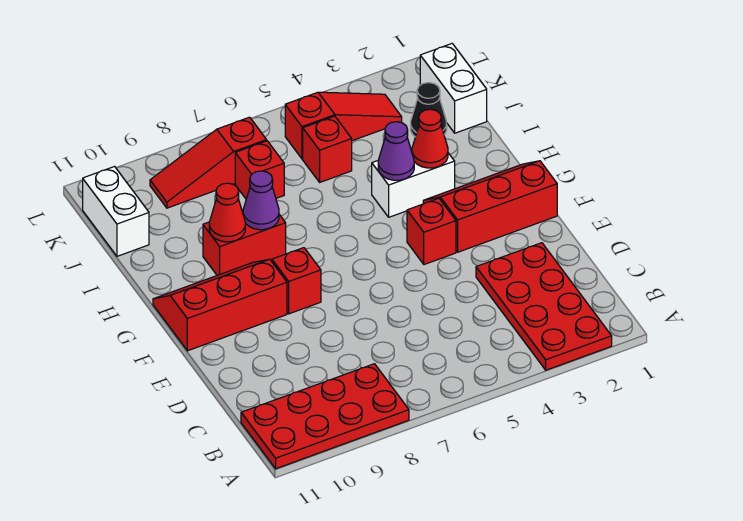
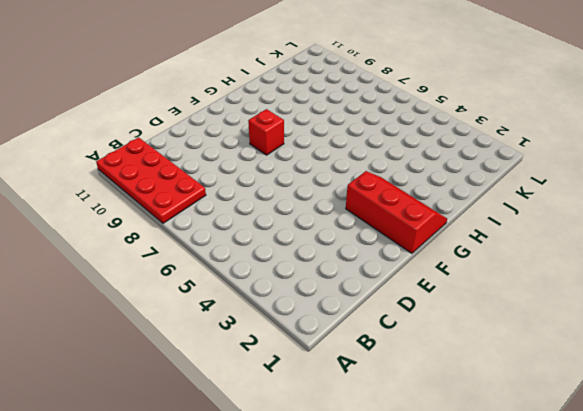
none -> red 2x4 plate [476,243,612,370]
none -> red 1x1 brick [407,198,456,265]
none -> red 2x3 slope [153,259,287,351]

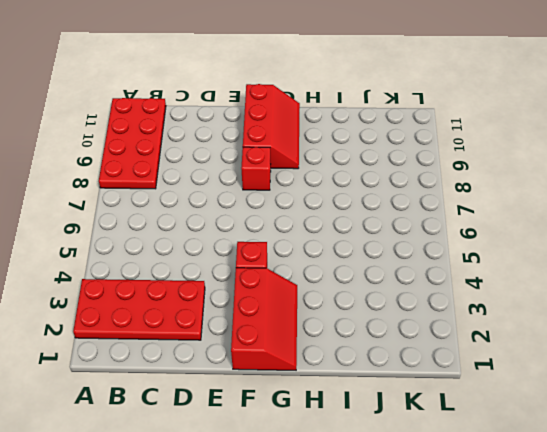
none -> white 1x2 brick [372,148,455,217]
none -> red 1x2 brick [203,210,286,275]
none -> white 1x2 brick [420,44,487,133]

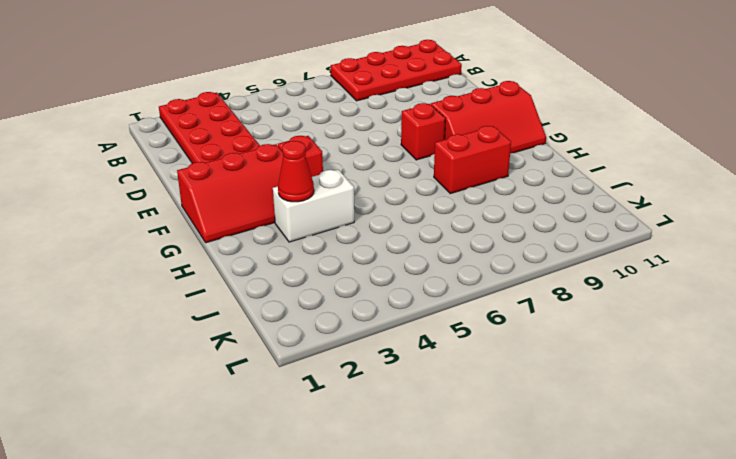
none -> white 1x2 brick [420,44,487,133]
none -> black 1x1 cone [411,83,447,137]
none -> red 1x1 brick [303,116,352,182]

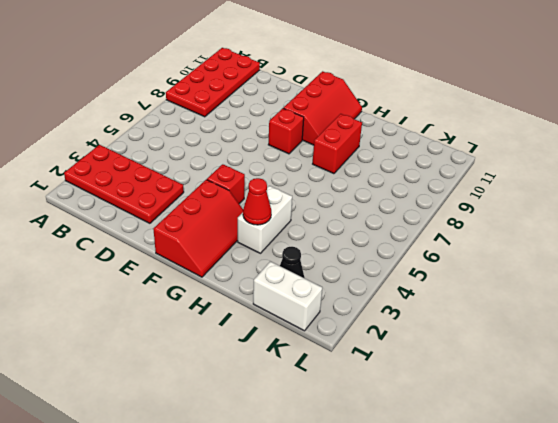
none -> red 1x1 brick [303,116,352,182]
none -> red 1x1 brick [235,141,284,199]
none -> white 1x2 brick [83,167,149,256]

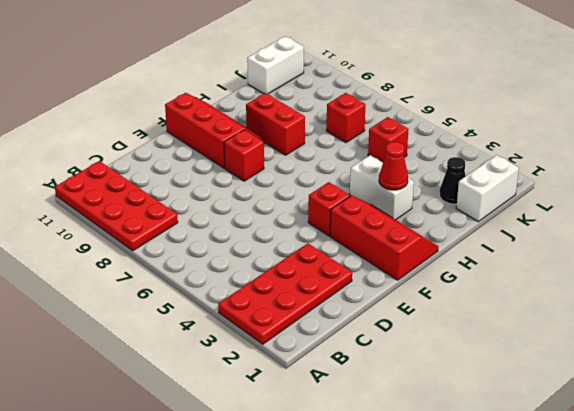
none -> red 1x3 slope [285,92,402,159]
none -> red 1x3 slope [150,117,267,208]
none -> purple 1x1 cone [378,122,414,180]

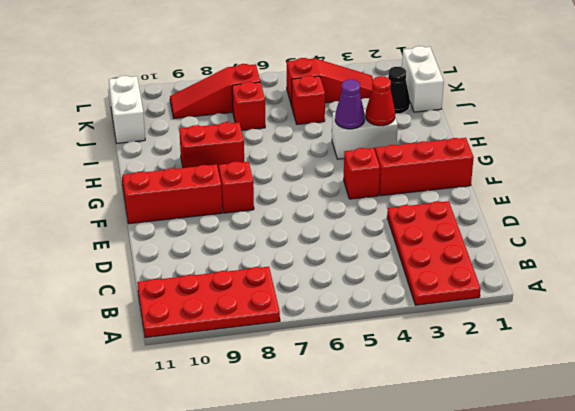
none -> purple 1x1 cone [243,171,279,230]
none -> red 1x1 cone [209,183,245,242]

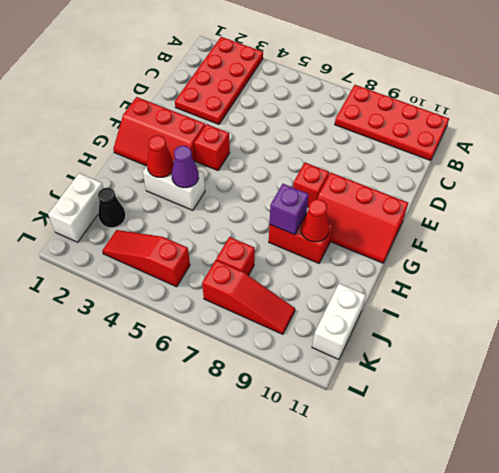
purple 1x1 brick [270,184,309,235] -> purple 1x1 cone [243,171,279,230]
none -> red 1x1 brick [303,116,352,182]

